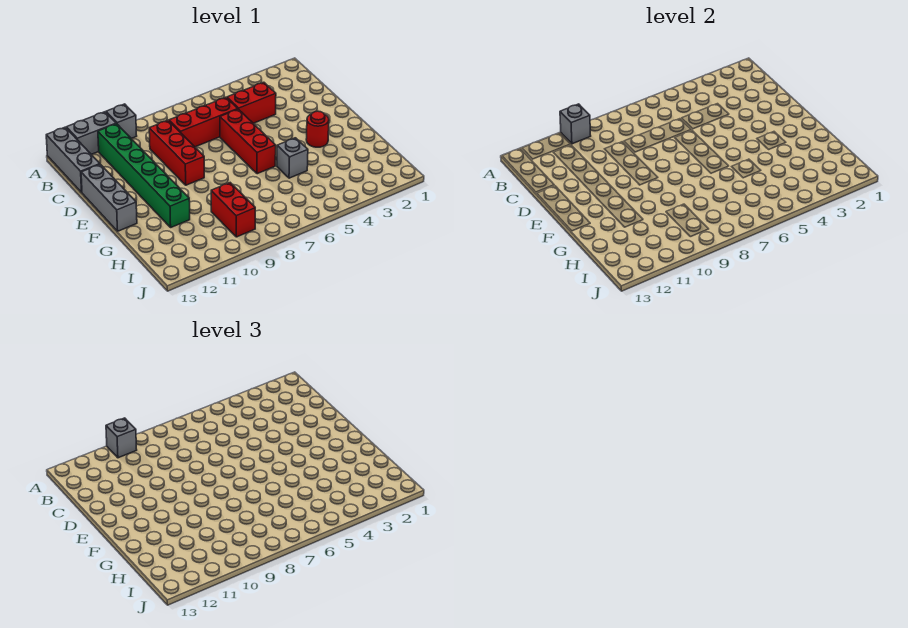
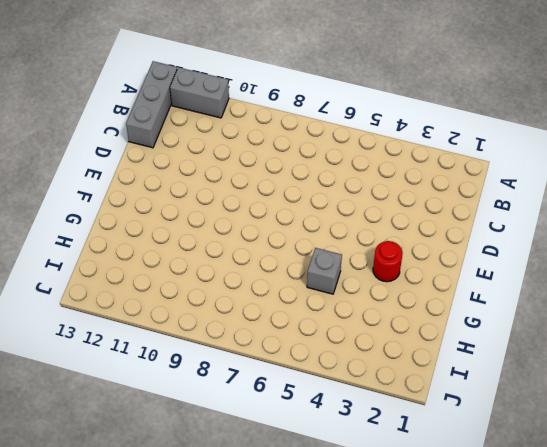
none -> grey 1x1 brick [106,104,137,139]
none -> green 1x6 brick [98,124,190,227]
none -> red 1x2 brick [227,82,276,123]

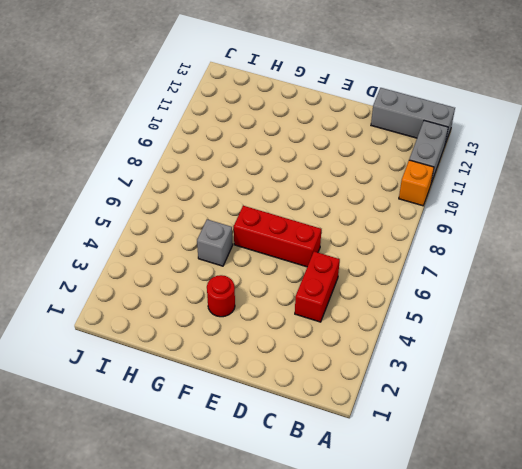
orange 1x1 brick [399,160,434,206] -> grey 1x1 brick [106,104,137,139]
none -> green 1x6 brick [98,124,190,227]
none -> red 1x3 brick [169,97,238,147]
none -> red 1x3 brick [149,120,204,185]

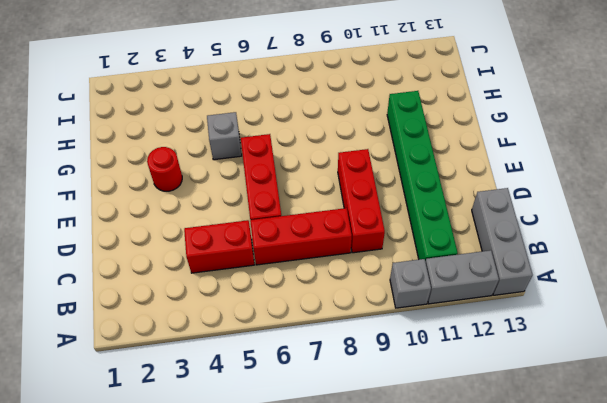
none -> grey 1x3 brick [81,164,137,231]
none -> red 1x2 brick [211,183,255,237]
none -> grey 1x1 brick [560,104,591,144]

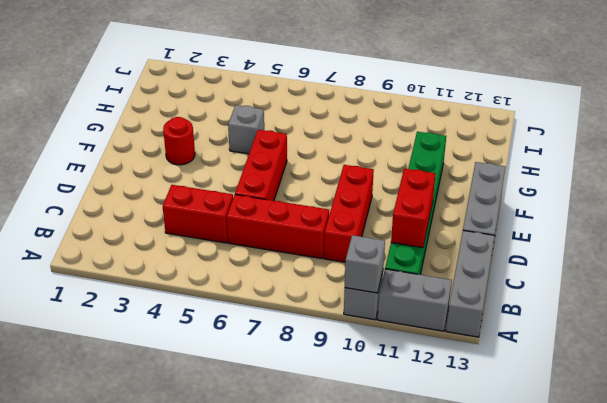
red 1x2 brick [391,168,436,248] -> red 1x2 brick moved to [211,183,255,237]
none -> grey 1x1 brick [106,418,137,458]

